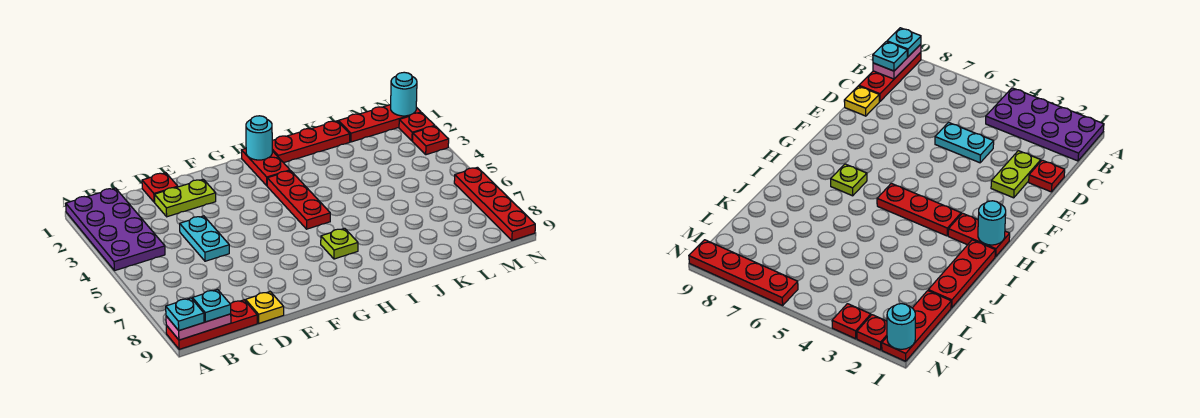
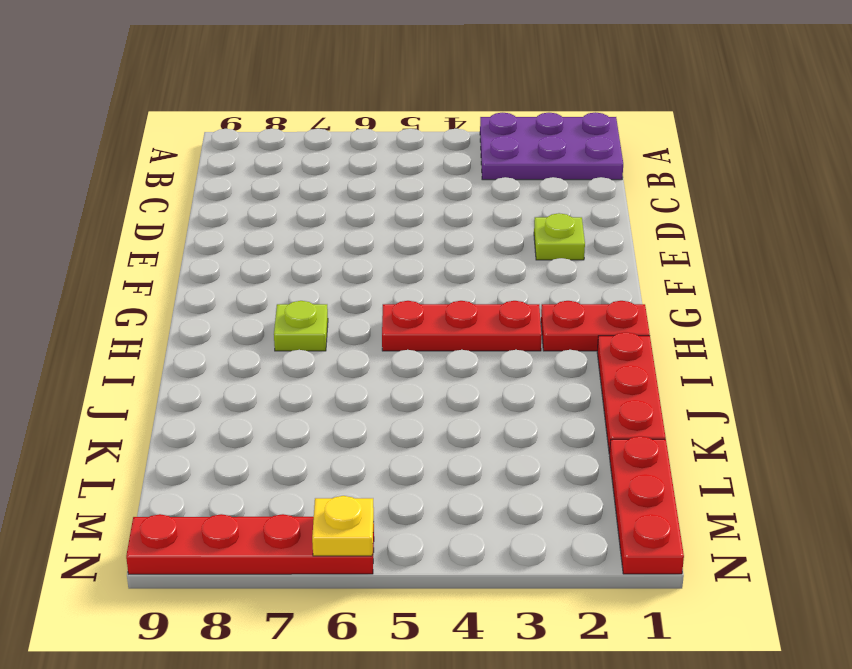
purple 2x3 plate [480,112,623,180] -> purple 2x4 plate [66,188,165,271]
lime 1x1 plate [534,213,585,260] -> lime 1x2 plate [154,179,216,217]
yellow 1x1 plate [312,496,374,556] -> yellow 1x1 plate moved to [246,292,284,323]
none -> red 1x3 plate [166,300,257,349]
none -> red 1x1 plate [142,173,178,202]
none -> cyan 1x2 plate [180,216,229,261]

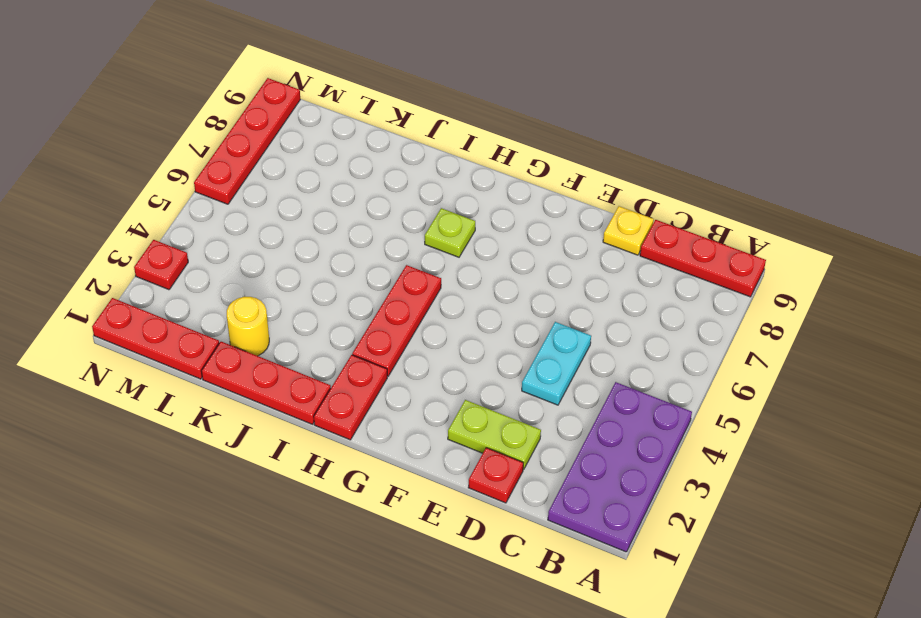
yellow 1x1 round brick [227,297,269,356] -> none
none -> red 1x1 plate [399,113,435,141]
none -> pink 1x2 plate [166,314,231,340]
none -> cyan 1x1 round brick [246,116,272,160]

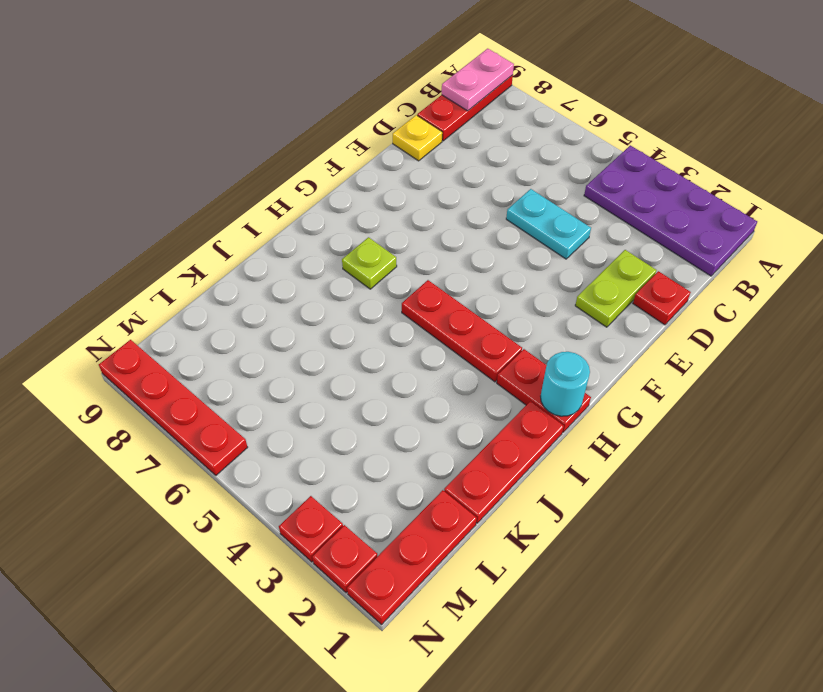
none -> cyan 1x1 round brick [391,72,417,116]
none -> cyan 1x1 plate [166,298,204,330]
none -> cyan 1x1 plate [192,290,231,322]

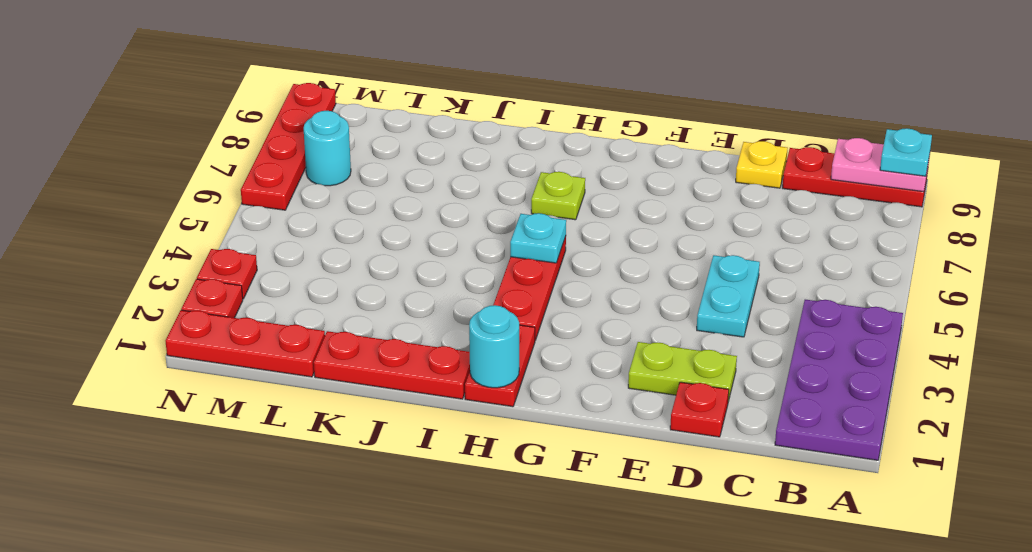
cyan 1x1 plate [510,213,566,263] -> cyan 1x1 plate moved to [192,290,231,322]
cyan 1x1 round brick [304,111,351,186] -> cyan 1x1 round brick moved to [391,72,417,116]

